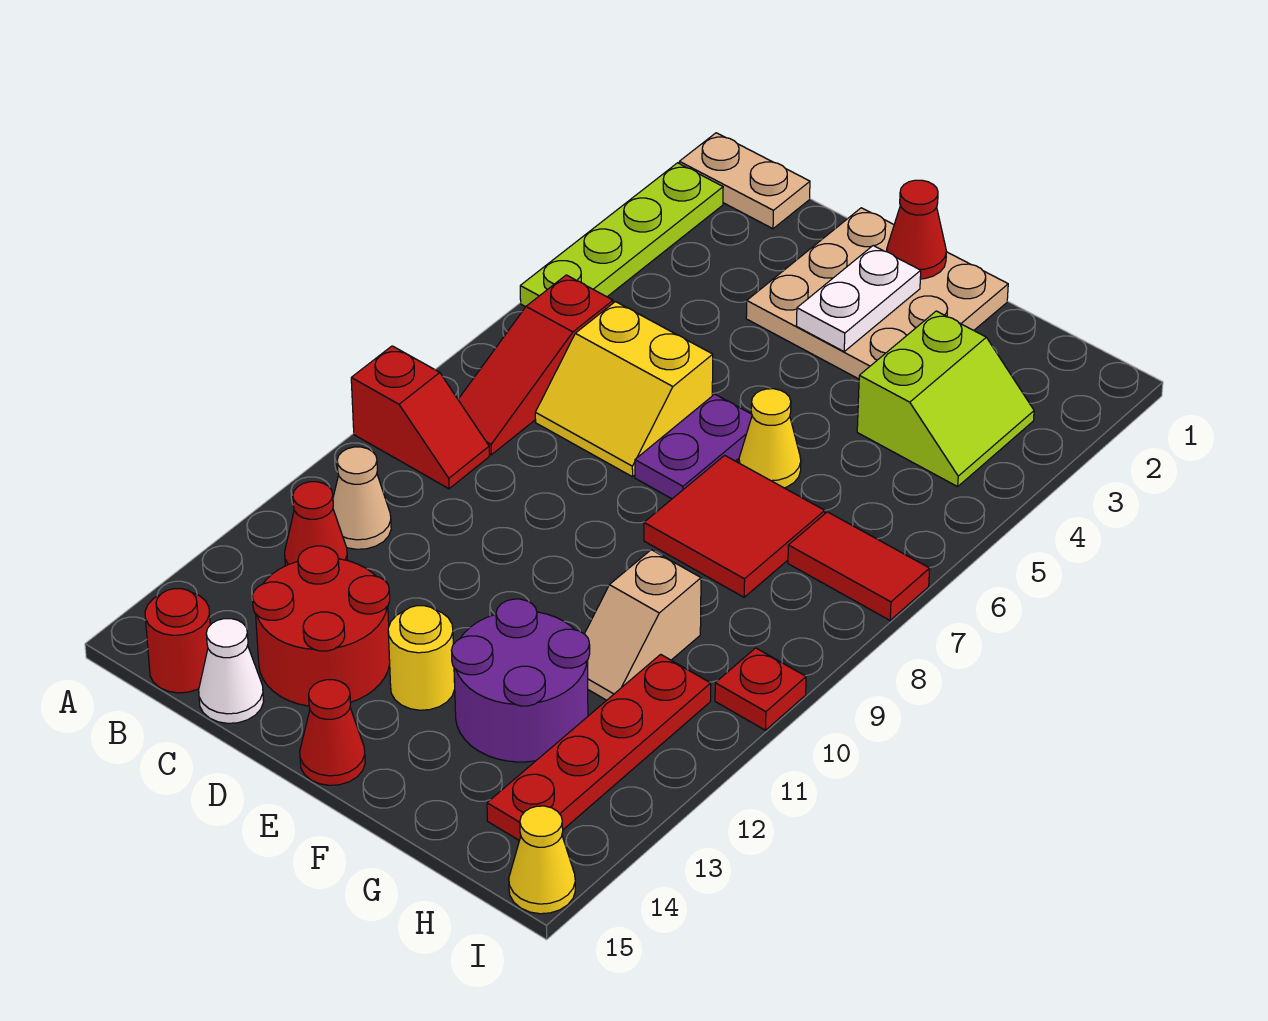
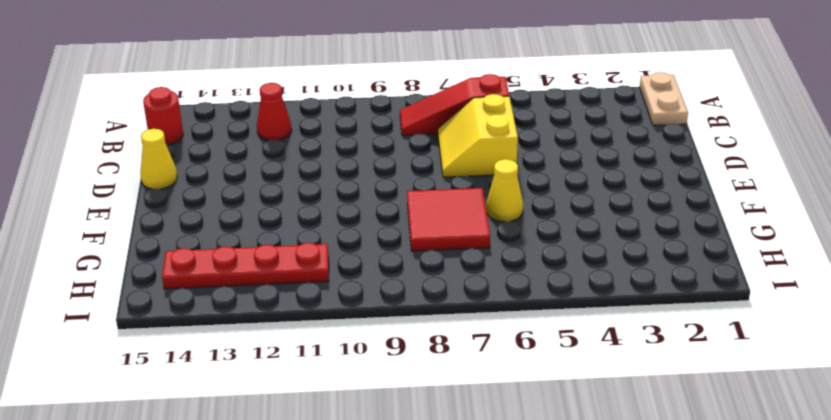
yellow 1x1 cone [140,129,177,189] -> yellow 1x1 cone moved to [509,806,575,914]
none -> lime 1x4 plate [520,163,723,307]
none -> red 1x2 slope [351,346,489,489]
none -> tan 1x1 cone [333,447,391,549]

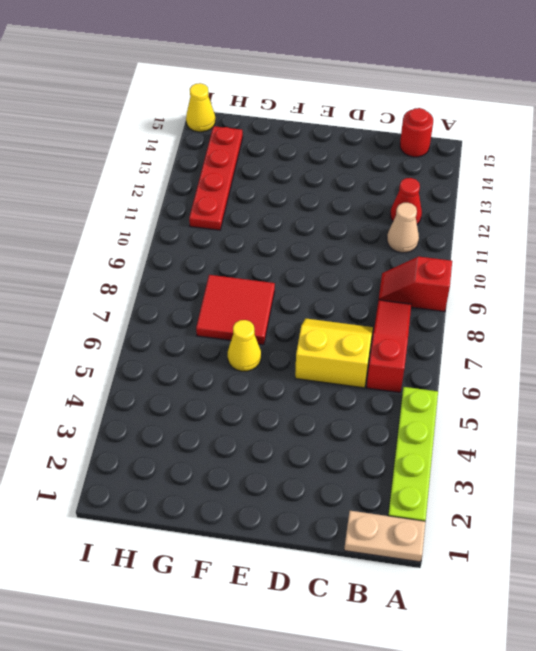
none -> red 2x2 round brick [252,546,390,706]
none -> white 1x1 cone [199,619,264,723]
none -> tan 3x3 plate [746,208,1008,379]

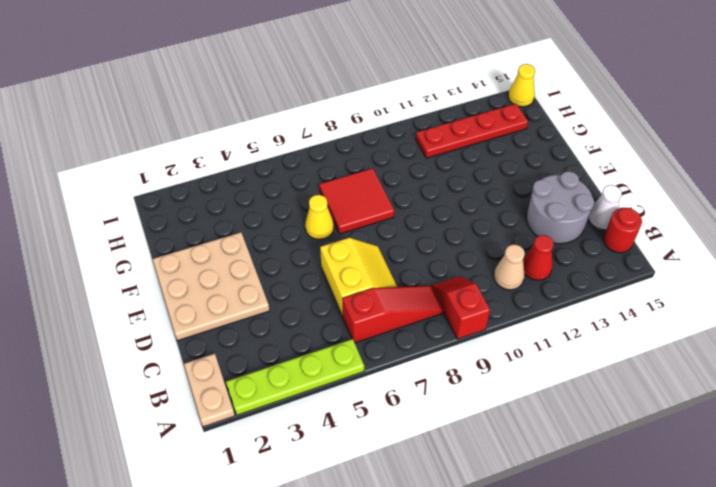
grey 2x2 round brick [526,171,594,244] -> red 2x2 round brick [252,546,390,706]
none -> purple 1x2 plate [635,394,752,499]
none -> yellow 1x1 round brick [388,606,455,710]
none -> red 1x1 cone [300,680,365,785]

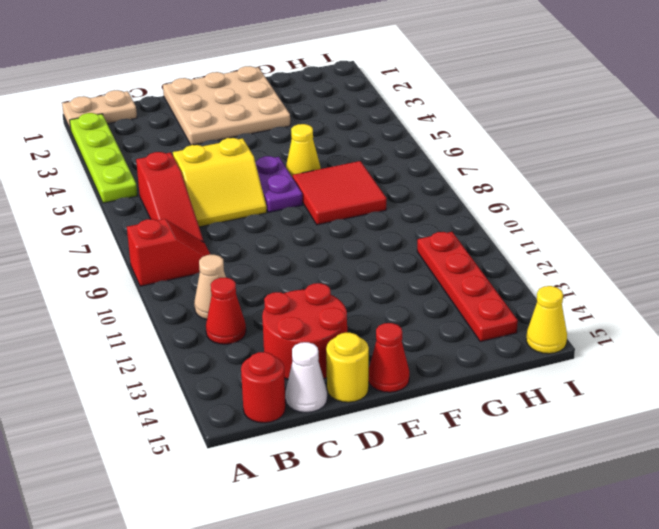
yellow 1x1 round brick [326,333,369,402] -> yellow 1x1 round brick moved to [388,606,455,710]
none -> purple 2x2 round brick [451,599,590,762]
none -> lime 2x2 slope [857,311,1034,487]
none -> tan 1x2 slope [585,550,701,700]

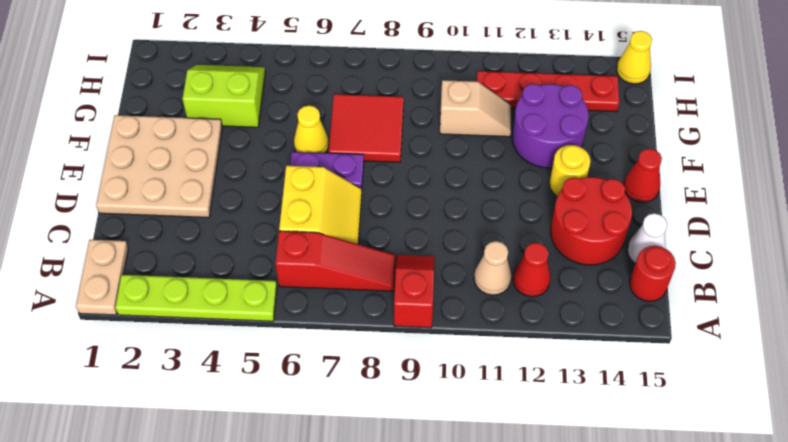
none -> red 1x2 tile [788,512,930,620]
none -> red 1x1 plate [715,648,806,730]
none -> red 1x1 cone [887,180,946,279]

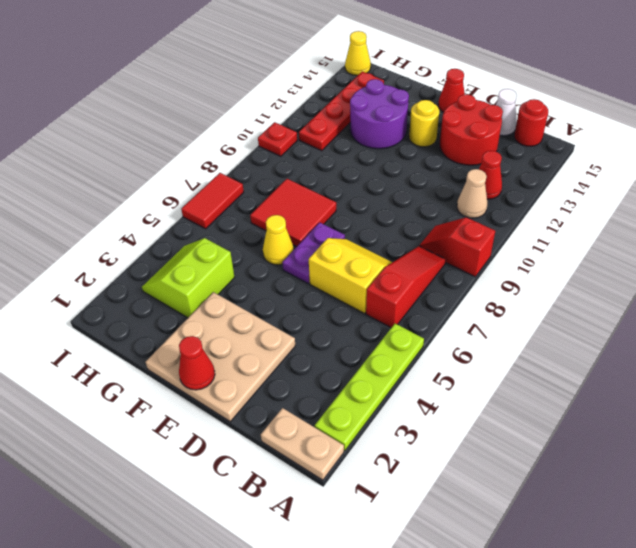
red 1x2 tile [181,173,244,229] -> red 1x2 tile turned to [788,512,930,620]
none -> tan 1x2 slope [585,550,701,700]
none -> white 1x2 plate [796,246,921,351]

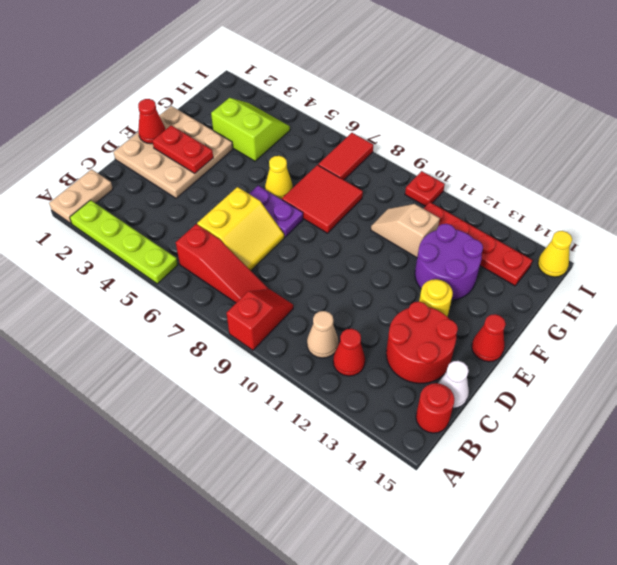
red 1x2 plate [152,125,213,173] -> white 1x2 plate [796,246,921,351]
tan 1x2 slope [371,204,440,258] -> tan 1x2 slope turned to [585,550,701,700]

